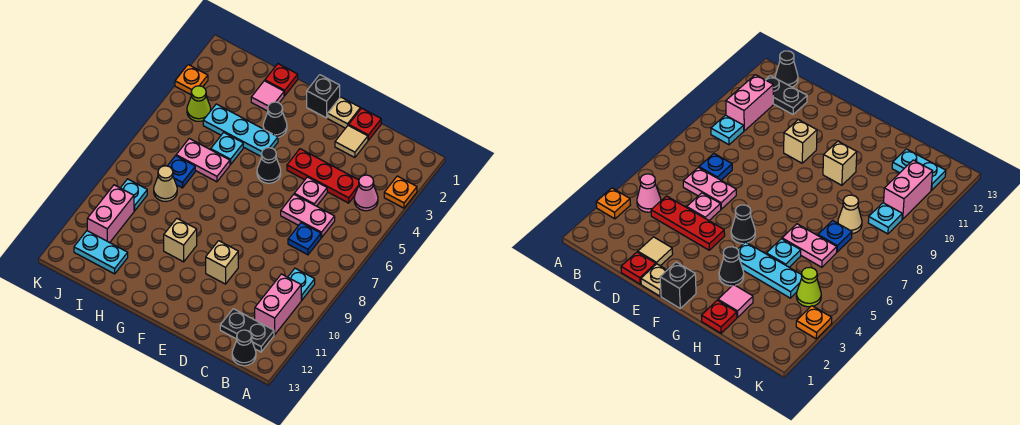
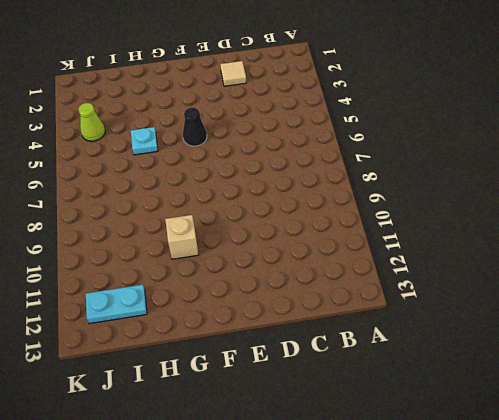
none -> orange 1x1 plate [384,176,417,208]
none -> pink 1x1 cone [354,175,378,211]
none -> cyan 1x1 plate [288,268,315,300]
none -> pink 1x2 brick [255,274,301,335]

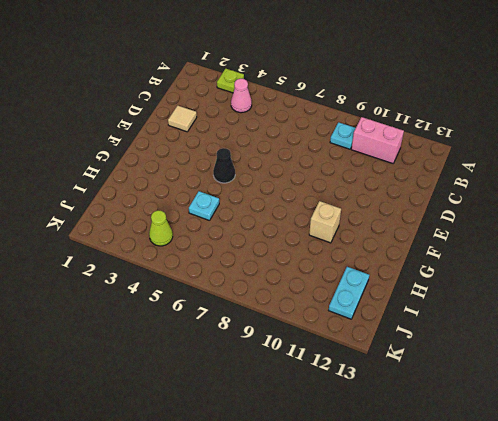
lime 1x1 plate [217,69,244,93] -> orange 1x1 plate [384,176,417,208]
none -> black 1x2 plate [220,309,274,352]
none -> black 1x1 cone [232,330,256,366]
none -> red 1x3 plate [287,149,359,203]
none -> pink 1x2 plate [281,194,335,238]

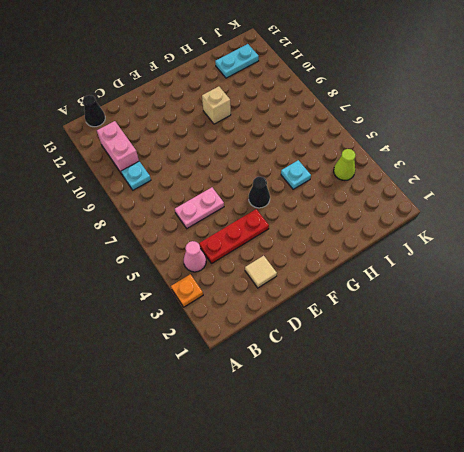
none -> black 1x2 plate [220,309,274,352]
none -> blue 1x1 plate [288,223,321,255]
none -> red 1x1 plate [349,108,381,140]
none -> pink 1x1 plate [294,177,327,206]

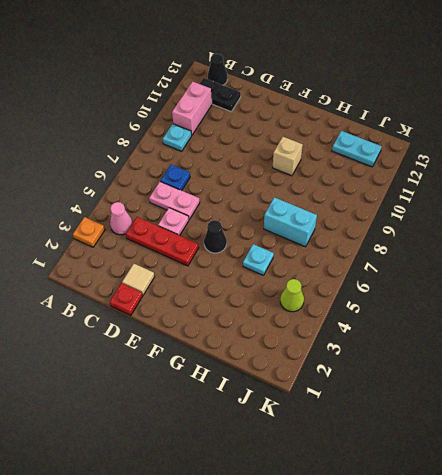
cyan 1x2 brick [264,197,317,247] -> blue 1x1 plate [168,156,195,188]
none -> tan 1x1 plate [328,97,360,128]
none -> tan 1x1 brick [206,241,238,284]
none -> black 1x1 brick [307,75,340,118]
none -> black 1x1 cone [263,102,287,137]

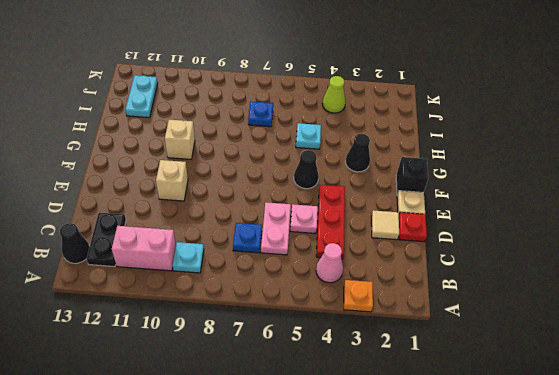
none -> cyan 1x3 plate [203,104,278,156]
none -> red 1x1 plate [265,64,298,96]
none -> pink 1x1 tile [251,81,284,111]
none -> pink 1x2 plate [176,139,230,182]

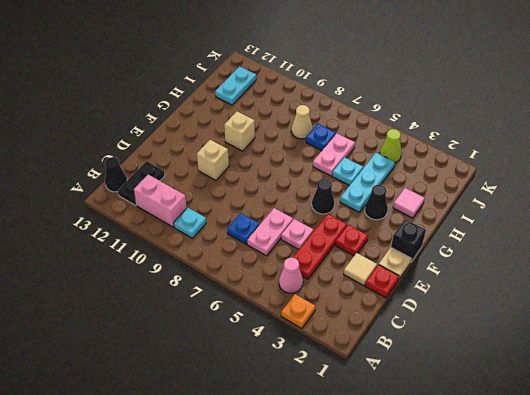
red 1x1 plate [335,225,368,256] -> red 1x1 plate moved to [265,64,298,96]
none -> cyan 1x1 plate [121,179,147,211]
none -> pink 1x2 brick [87,185,134,243]
none -> orange 1x1 plate [175,65,208,95]

